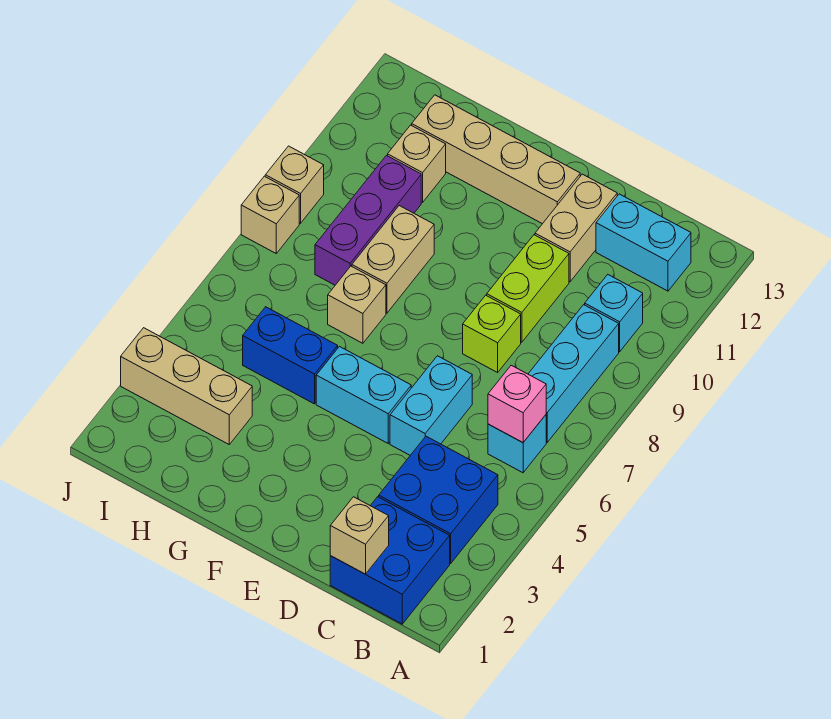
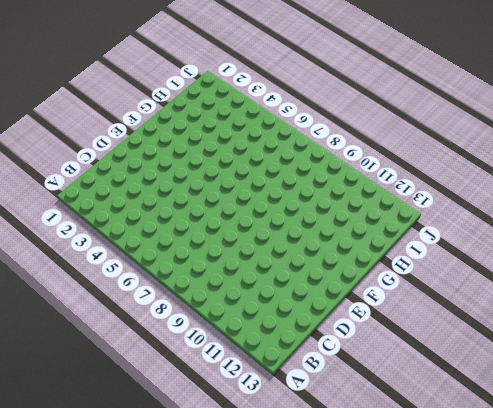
none -> blue 2x2 brick [330,497,450,624]
none -> blue 2x2 brick [379,436,498,564]
none -> cyan 1x1 brick [488,415,546,473]

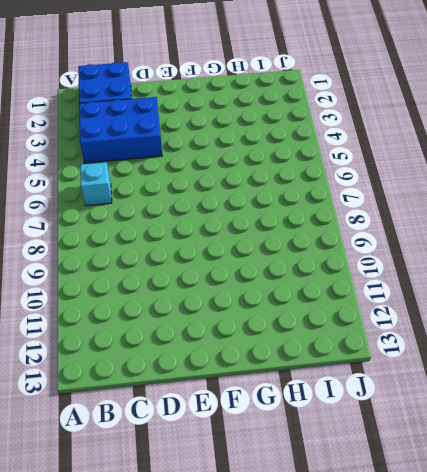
blue 2x3 brick [79,97,162,163] -> blue 2x2 brick [379,436,498,564]
none -> cyan 1x3 brick [528,305,619,442]
none -> cyan 1x1 brick [585,275,643,352]
none -> cyan 1x2 brick [596,194,691,291]

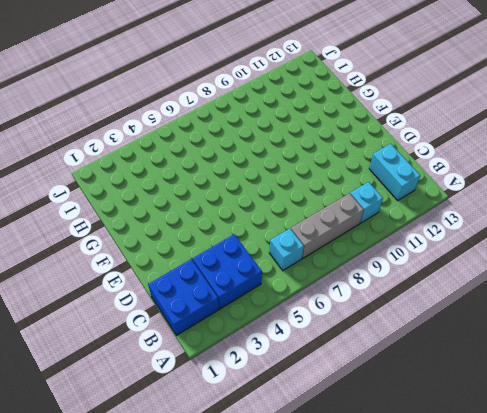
grey 1x3 brick [291,193,364,258] -> cyan 1x3 brick [528,305,619,442]
none -> cyan 1x2 brick [390,356,472,455]
none -> lime 1x1 brick [463,295,521,372]
none -> lime 1x2 brick [487,235,569,342]

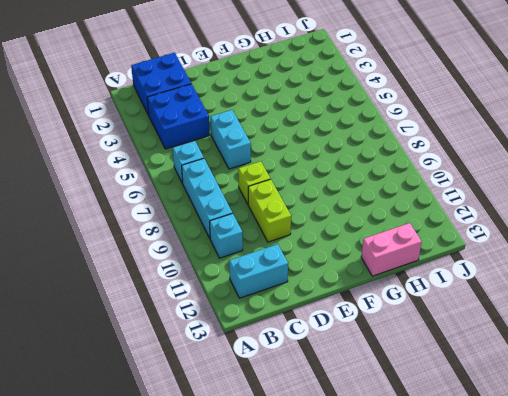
pink 1x2 brick [361,223,422,276] -> none
none -> tan 1x2 brick [535,174,617,282]
none -> cyan 1x2 brick [316,347,411,443]
none -> tan 1x4 brick [412,95,580,224]

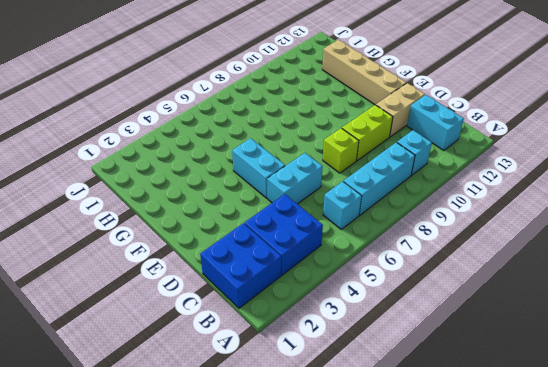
none -> blue 1x2 brick [243,307,338,404]
none -> tan 1x1 brick [328,266,386,343]
none -> tan 1x2 brick [352,206,434,313]

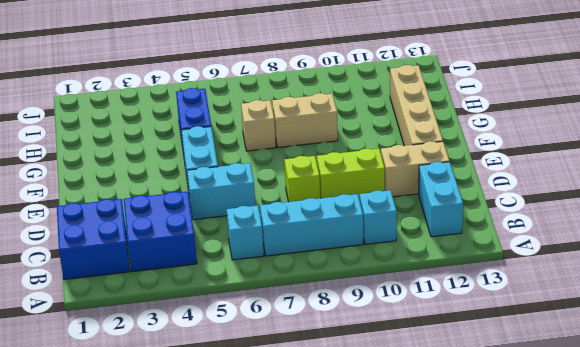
none -> tan 1x3 brick [121,328,252,444]
none -> purple 1x3 brick [315,156,421,285]
none -> tan 1x1 brick [388,125,446,202]

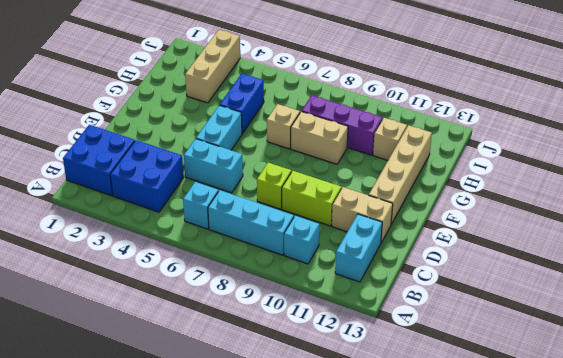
none -> tan 1x1 brick [241,176,299,253]
none -> tan 1x1 brick [265,146,324,223]
none -> pink 1x1 brick [488,365,546,443]

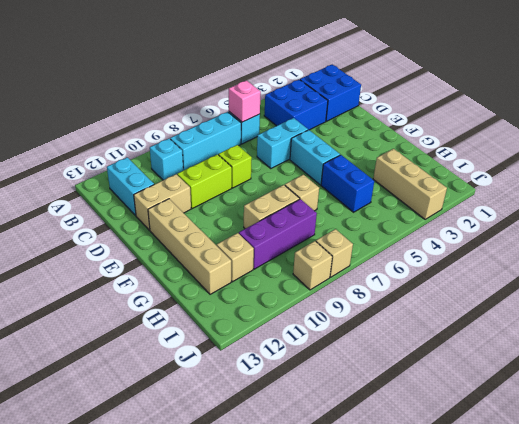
none -> tan 1x1 brick [330,497,389,574]

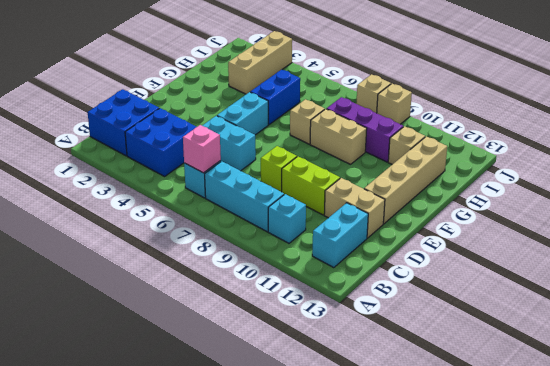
none -> tan 1x1 brick [330,497,389,574]

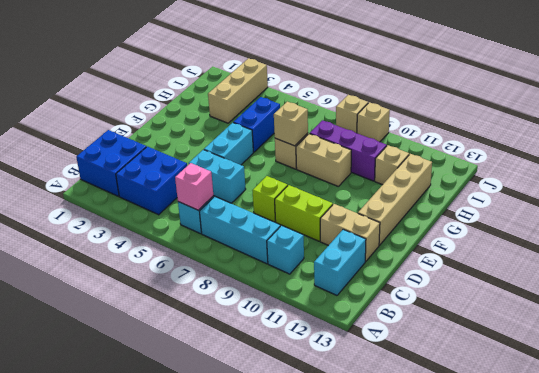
tan 1x1 brick [274,102,308,146] -> tan 1x1 brick moved to [330,497,389,574]

